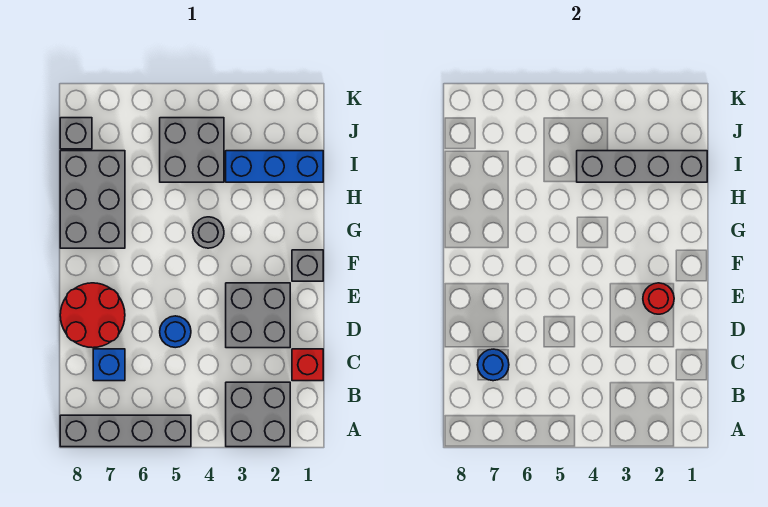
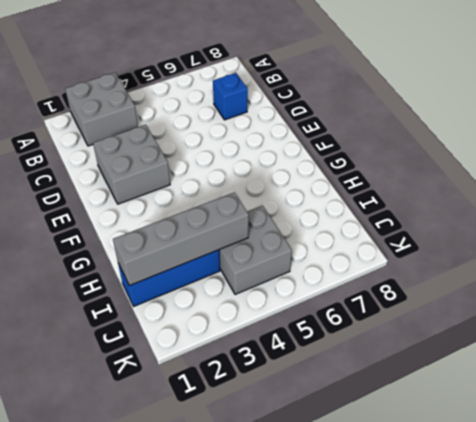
none -> grey 1x4 brick [60,415,191,447]
none -> red 1x1 brick [292,349,323,381]
none -> blue 1x1 round brick [160,316,191,348]

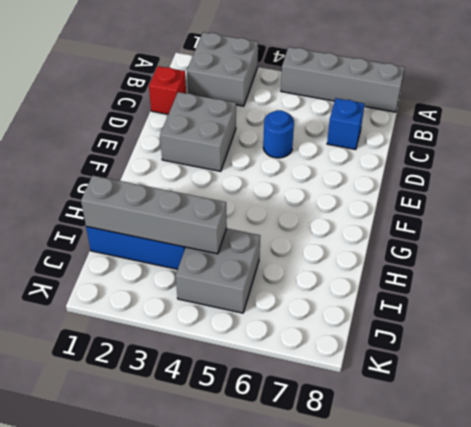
none -> red 2x2 round brick [60,283,125,348]
none -> grey 1x1 brick [292,250,323,281]
none -> grey 1x1 round brick [193,217,224,248]

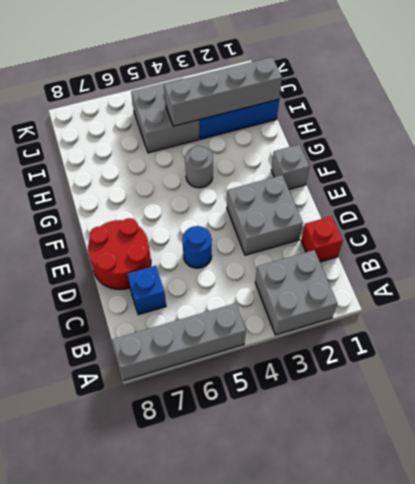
none -> grey 2x3 brick [60,151,125,248]
none -> grey 1x1 brick [60,118,92,149]
none -> blue 1x1 round brick [477,349,509,381]

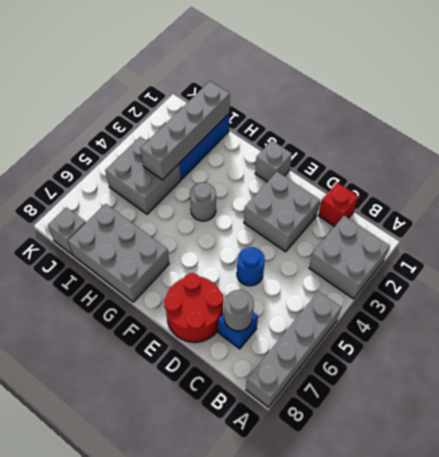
grey 1x1 round brick [224,290,254,331] -> blue 1x1 round brick [477,349,509,381]
none -> red 1x1 round brick [643,283,674,314]

